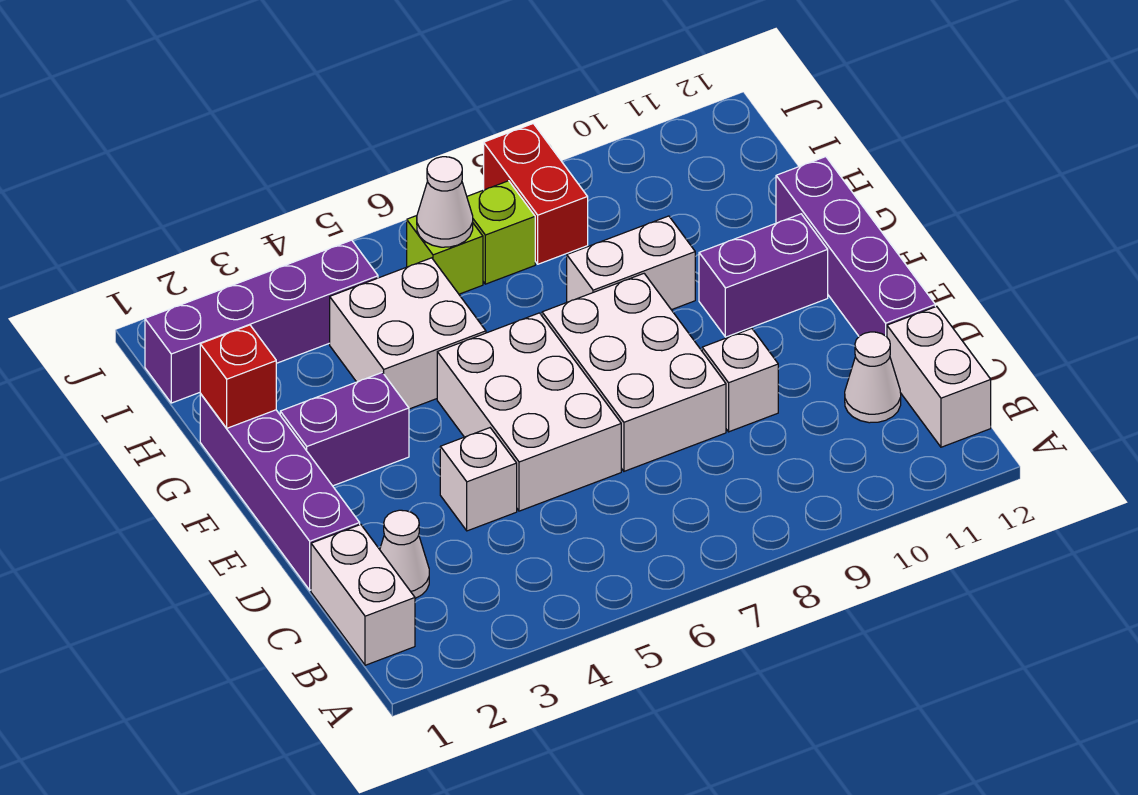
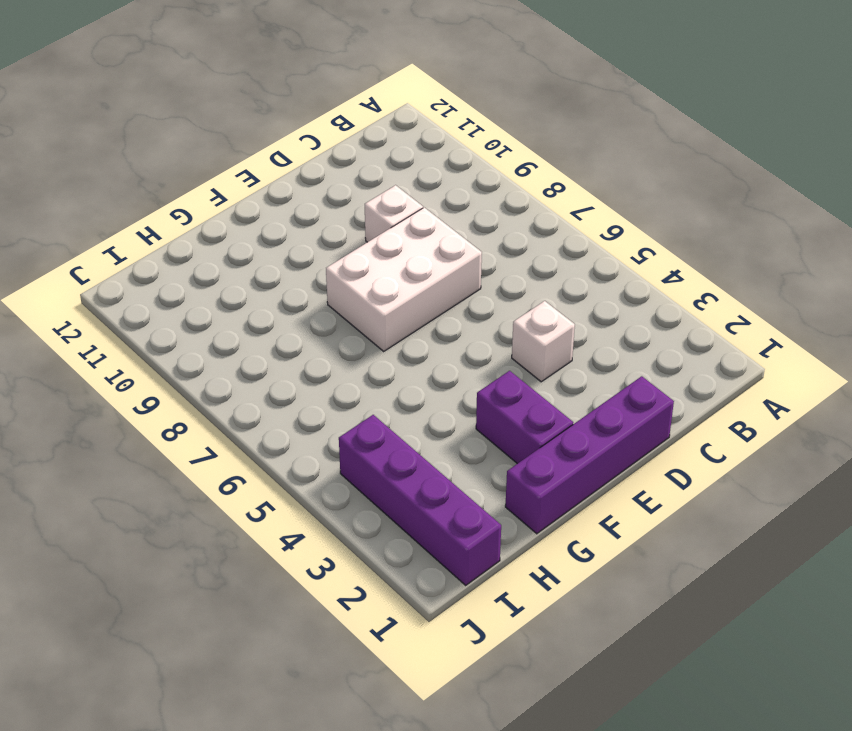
none -> white 1x2 brick [311,524,415,665]
none -> white 1x2 brick [887,306,991,447]
none -> white 1x1 cone [380,510,429,598]

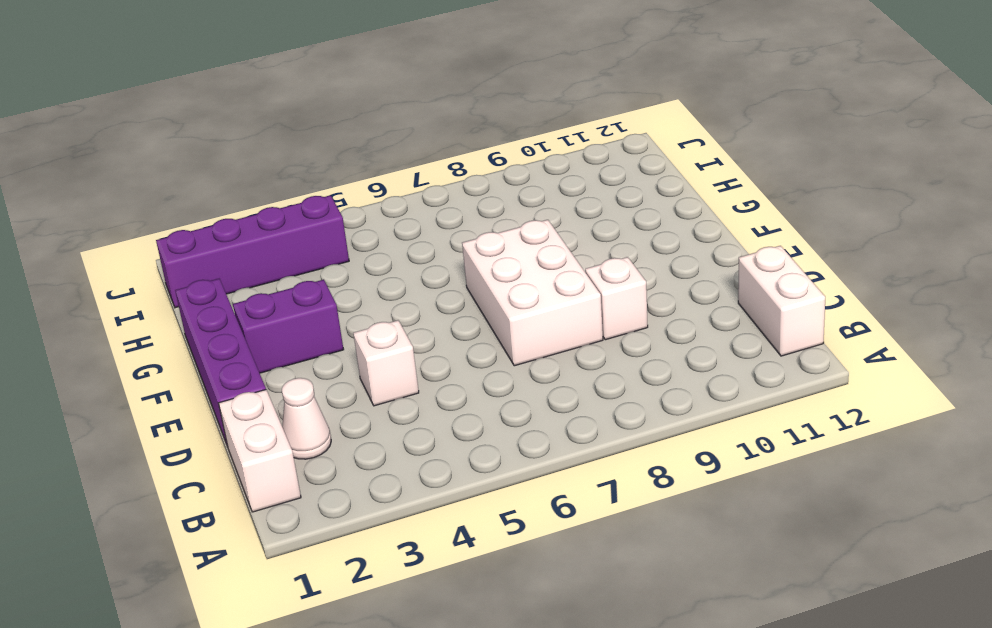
none -> white 1x1 cone [845,332,901,423]
none -> white 2x3 brick [437,313,621,511]
none -> purple 1x4 brick [776,157,935,337]

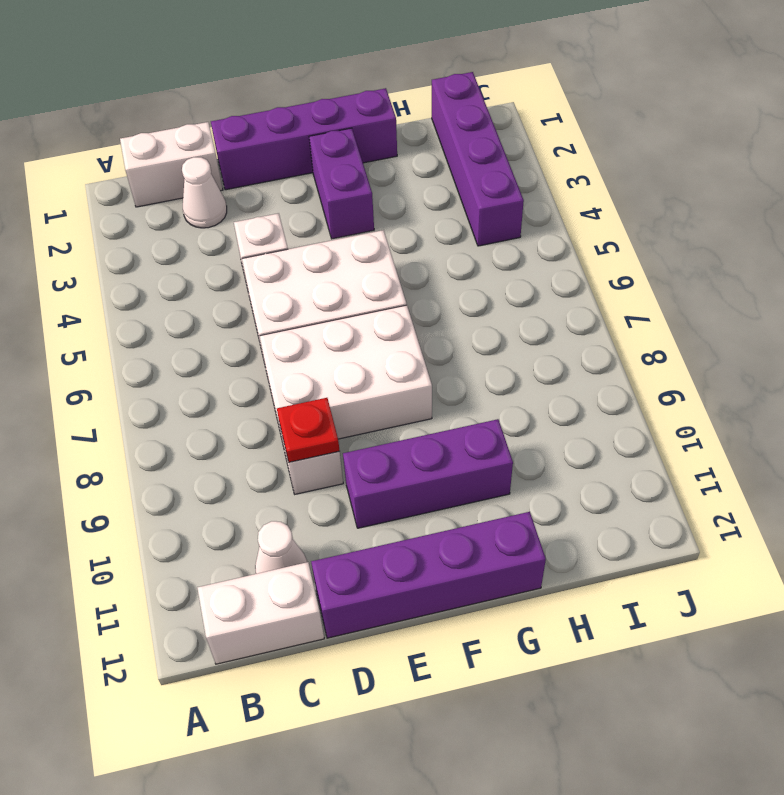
red 1x1 plate [277,398,340,462] -> none
purple 1x3 brick [343,419,513,528] -> purple 1x2 brick [699,214,828,337]
none -> white 2x2 brick [330,258,486,409]
none -> white 1x2 brick [567,216,695,310]
none -> lime 1x1 brick [407,216,483,294]

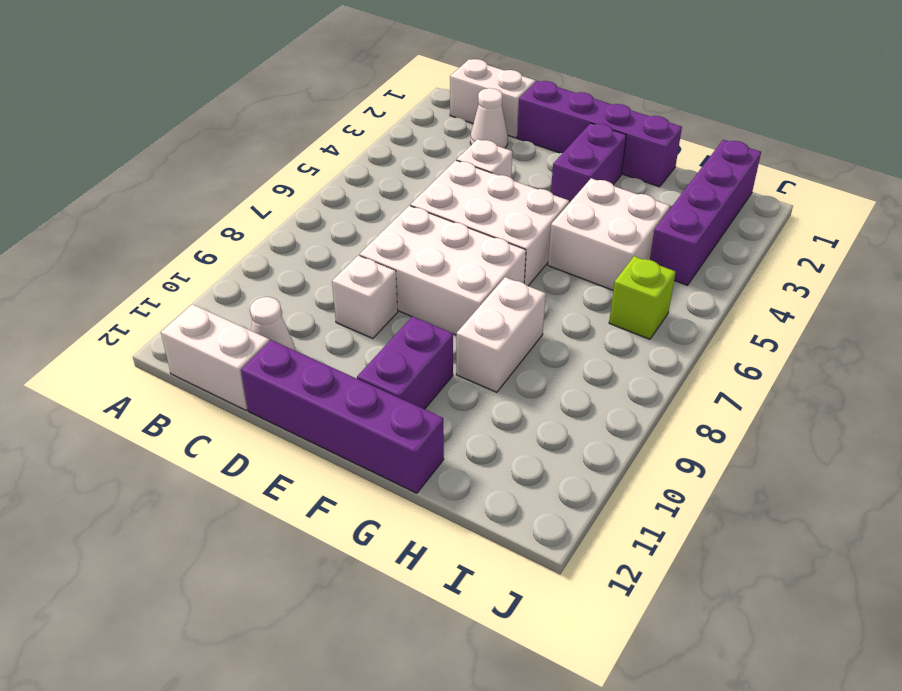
none -> lime 1x1 brick [467,181,535,284]
none -> red 1x2 brick [484,124,588,264]
none -> red 1x1 brick [200,325,276,428]

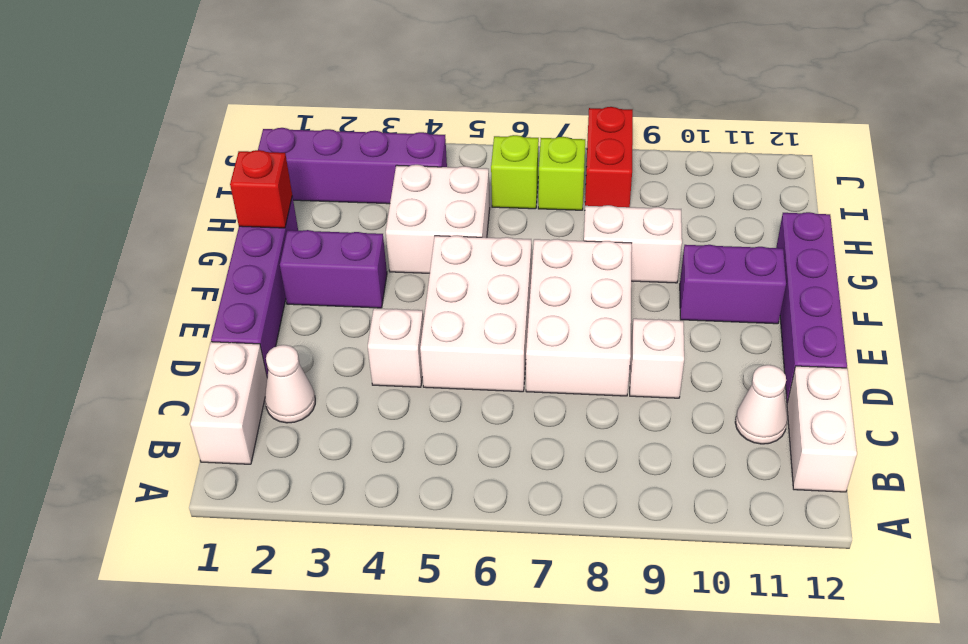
none -> white 1x1 cone [417,157,473,247]

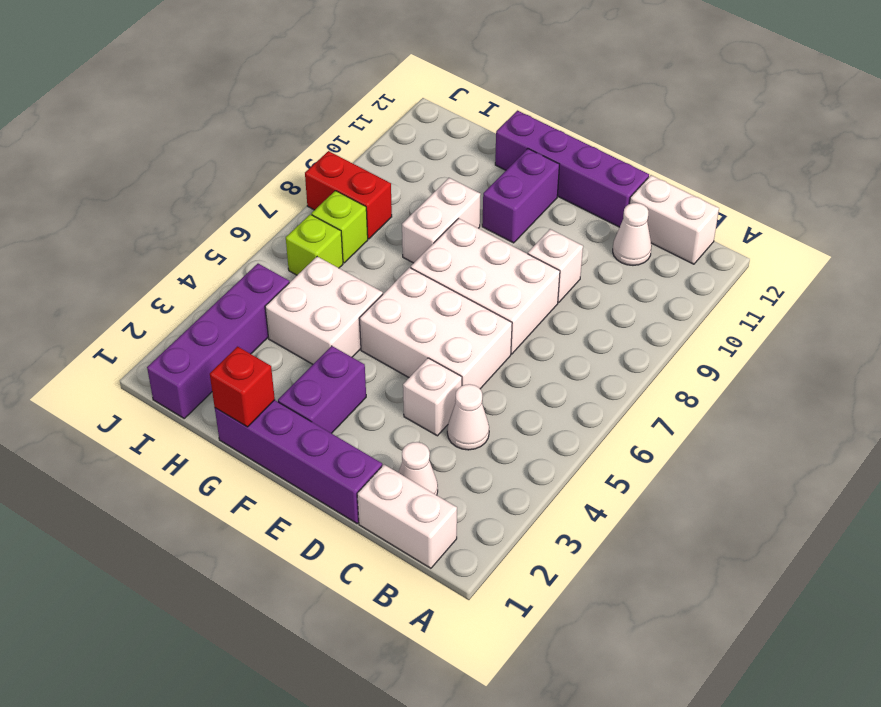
white 1x1 cone [447,384,489,450] -> white 1x1 cone moved to [417,157,473,247]

